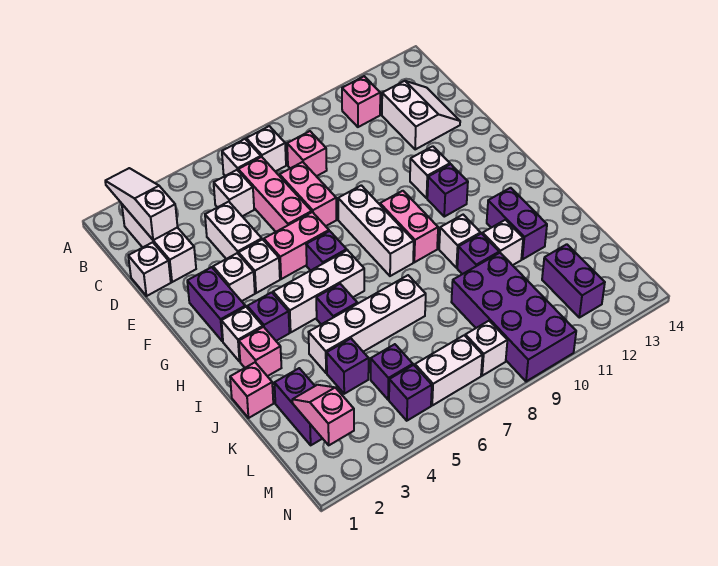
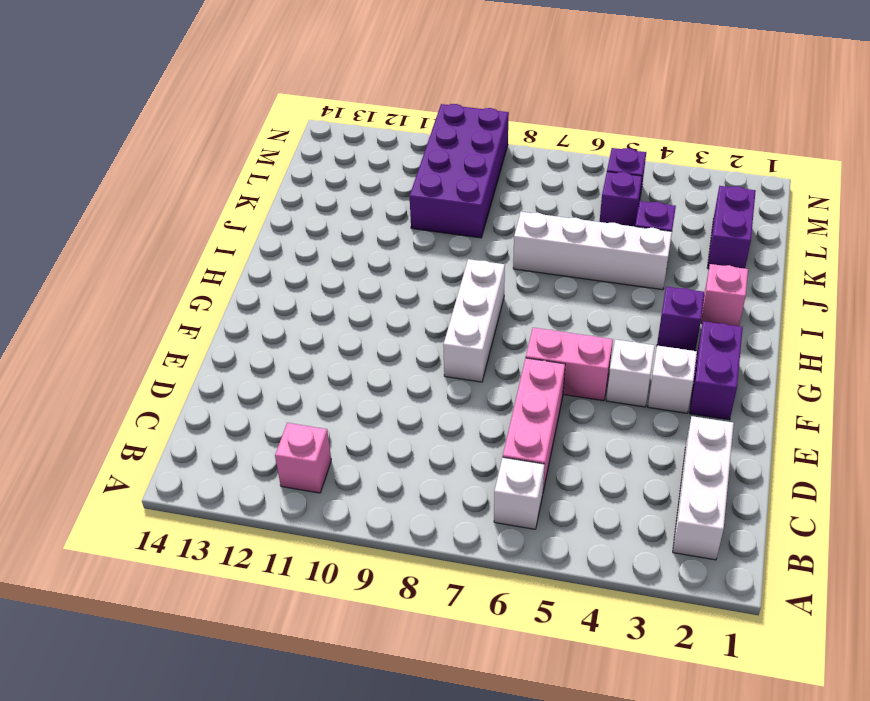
none -> white 1x1 brick [246,126,286,172]
none -> white 1x1 brick [214,170,254,216]
none -> pink 1x1 brick [287,131,327,176]
none -> white 2x2 slope [382,81,460,150]

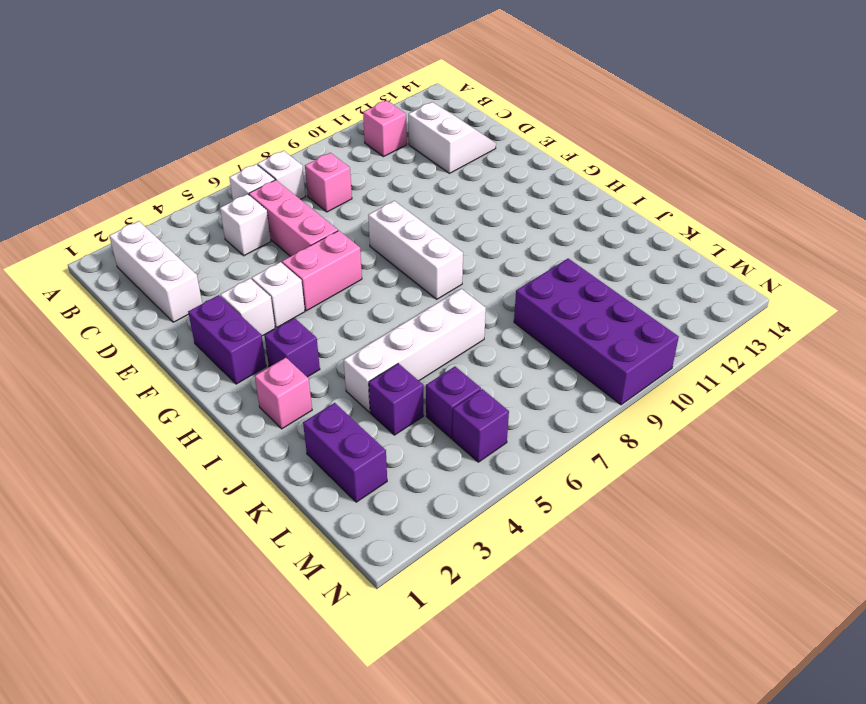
none -> white 1x1 brick [128,242,171,296]
none -> white 1x2 brick [205,202,262,259]
none -> pink 1x2 brick [280,162,336,226]
none -> white 1x1 brick [410,146,450,198]

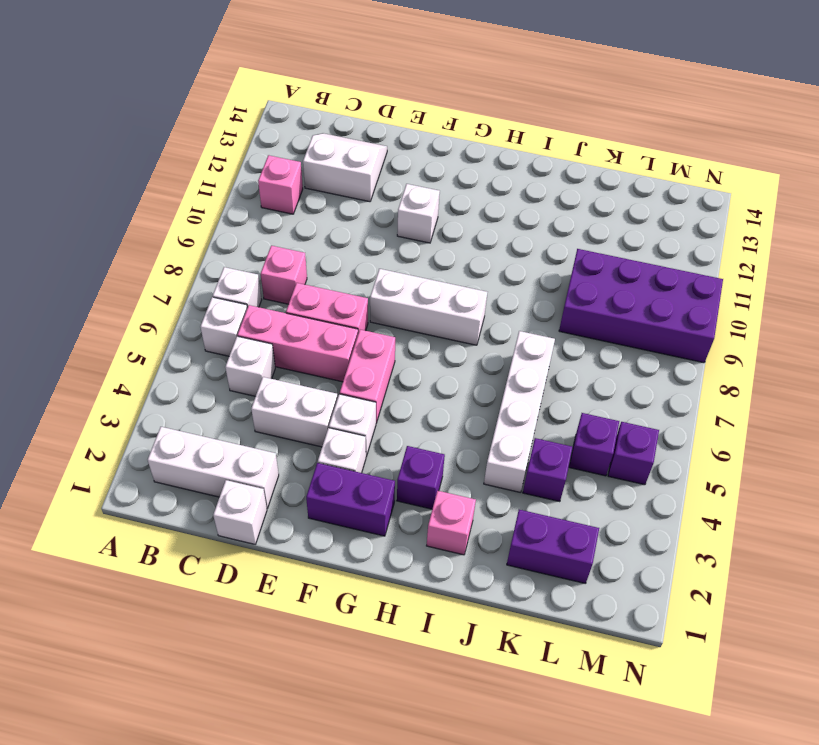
none -> purple 1x1 brick [306,231,347,271]
none -> pink 1x2 brick [380,191,438,262]
none -> purple 1x1 brick [427,164,468,217]
none -> white 1x1 brick [221,307,263,362]

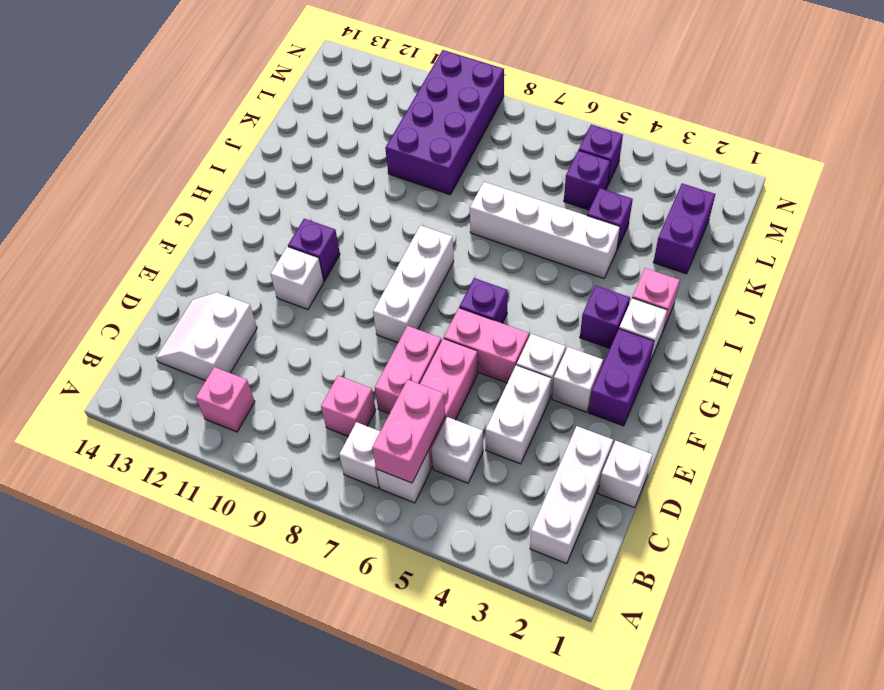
pink 1x2 brick [372,380,445,483] -> pink 1x2 brick moved to [380,191,438,262]
none -> white 1x3 brick [273,250,364,332]
none -> purple 1x1 brick [316,284,357,324]
none -> white 1x1 brick [439,215,481,268]
none -> purple 1x2 brick [487,188,547,259]

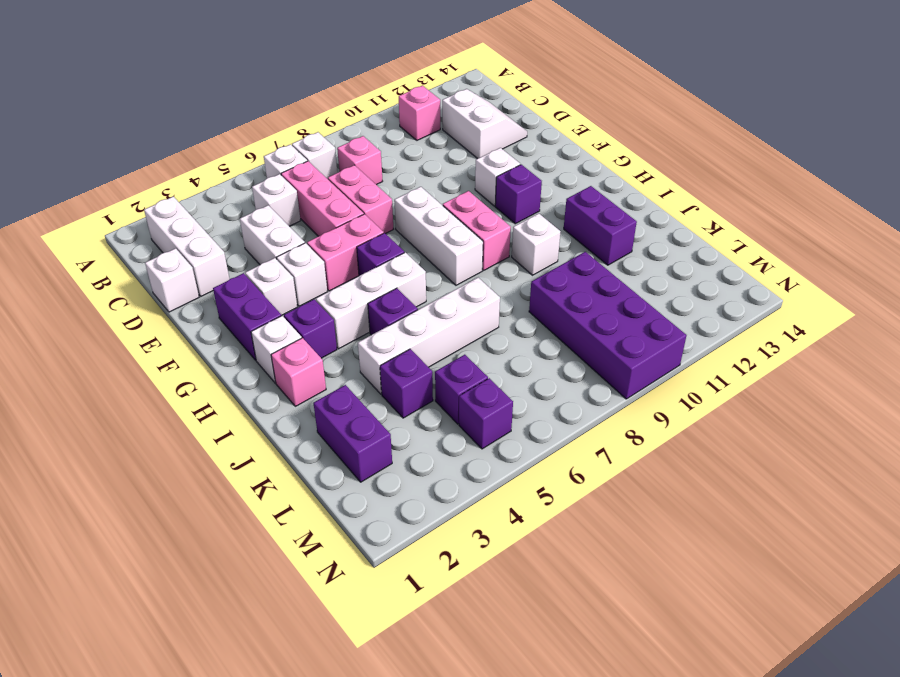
none -> pink 1x1 brick [230,362,273,418]
none -> purple 1x1 brick [457,234,499,274]
none -> white 1x1 brick [483,220,523,265]
none -> purple 1x2 brick [542,244,605,318]

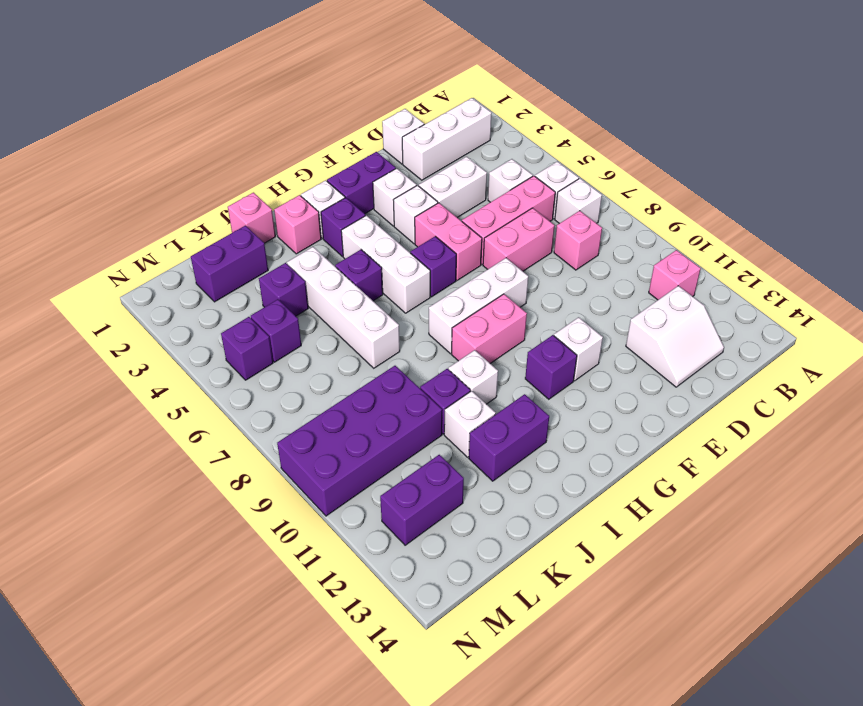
none -> white 1x2 brick [415,335,482,405]
none -> white 1x1 brick [465,321,507,376]
none -> white 1x3 slope [105,168,178,240]
none -> pink 1x2 slope [292,385,354,445]

